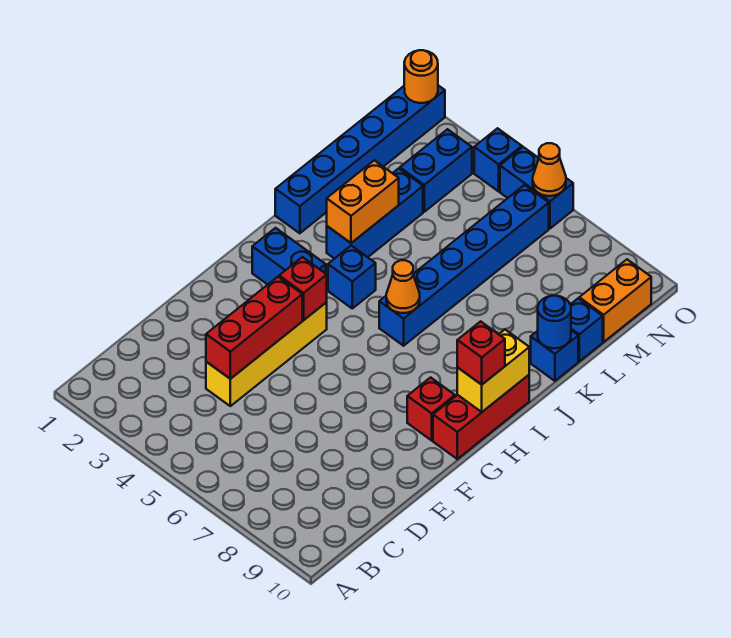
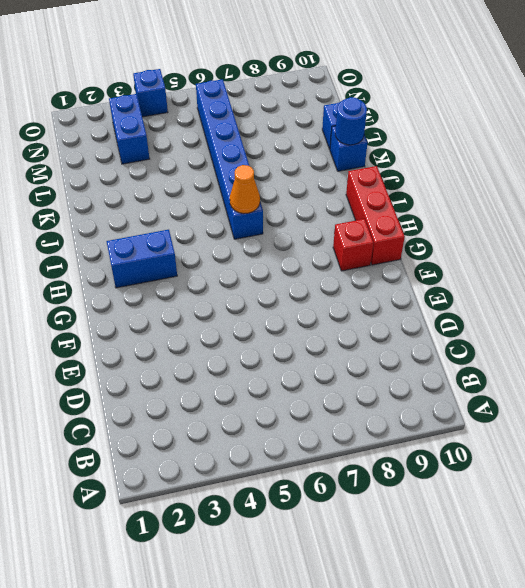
none -> yellow 1x4 brick [206,302,327,406]
none -> blue 1x1 brick [328,246,376,308]
none -> blue 1x6 brick [275,85,445,233]

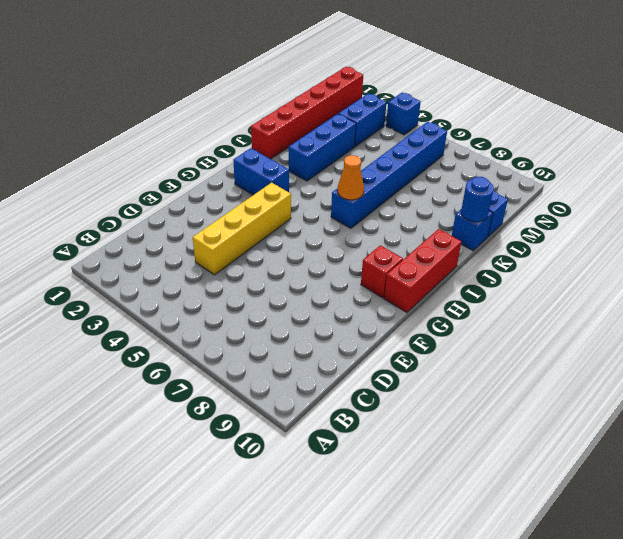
red 1x6 brick [251,67,363,159] -> blue 1x6 brick [275,85,445,233]
none -> blue 1x1 brick [328,246,376,308]
none -> orange 1x2 brick [579,260,651,342]
none -> blue 1x2 brick [500,147,573,229]

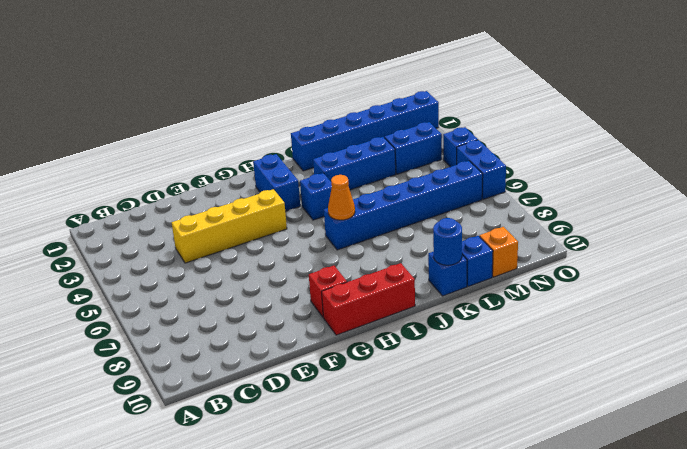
orange 1x1 brick [479,227,518,277] -> orange 1x2 brick [579,260,651,342]
none -> red 1x3 brick [206,277,302,379]
none -> red 1x1 brick [279,257,327,320]
none -> yellow 1x2 brick [457,330,529,412]

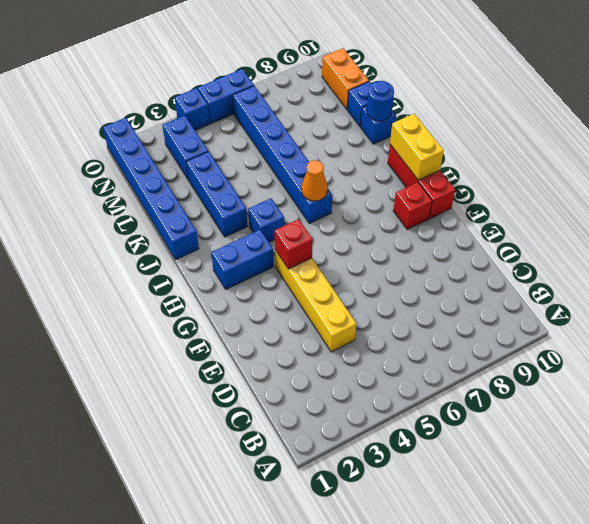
none -> red 1x3 brick [206,277,302,379]
none -> orange 1x2 brick [327,160,399,243]
none -> orange 1x1 round brick [404,50,438,103]

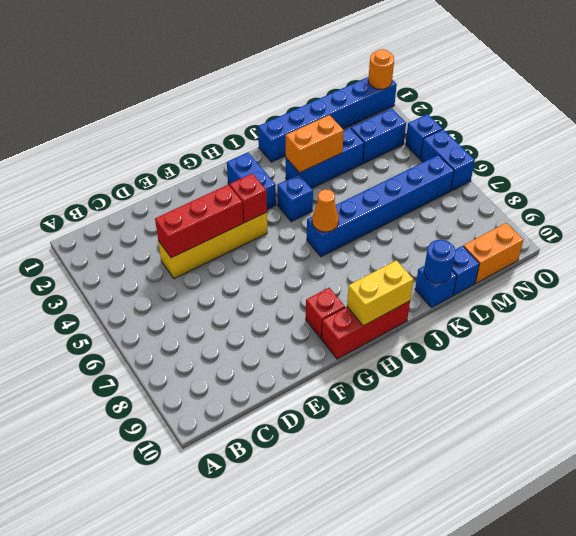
none -> orange 1x1 cone [533,143,566,196]
none -> red 1x1 brick [457,321,505,385]

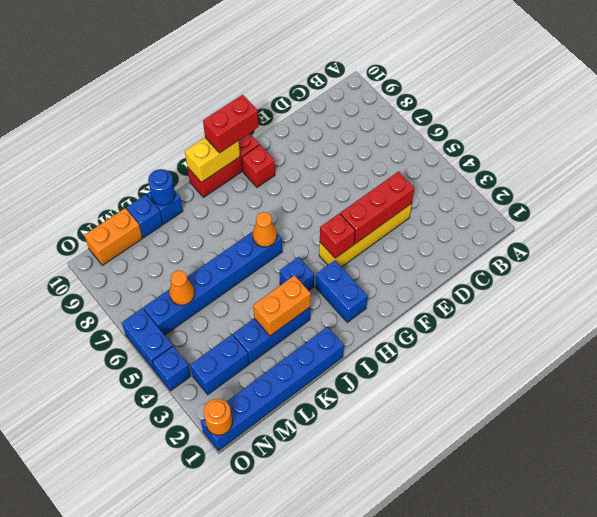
red 1x2 brick [203,95,259,153] -> red 1x1 brick [457,321,505,385]
orange 1x1 cone [169,271,195,305] -> orange 1x1 cone moved to [533,143,566,196]

